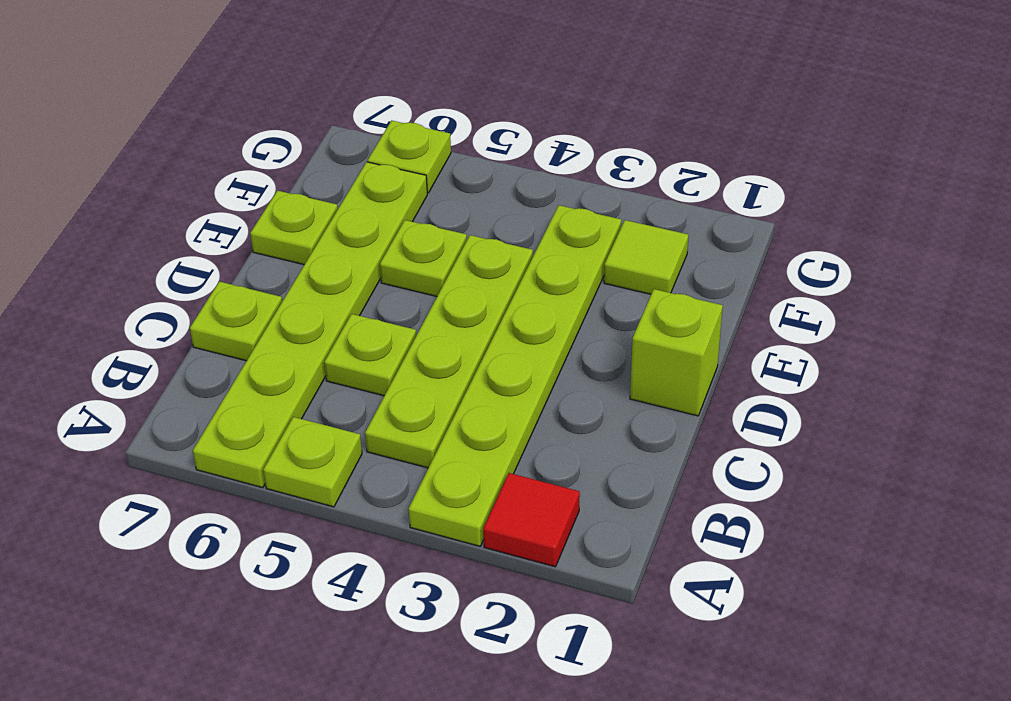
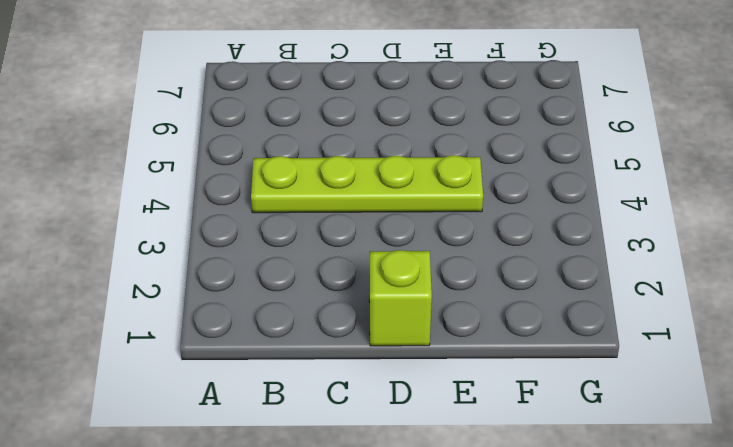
none -> red 1x1 tile [483,473,580,567]
none -> lime 1x6 plate [409,205,621,546]
none -> lime 1x1 plate [263,417,362,507]

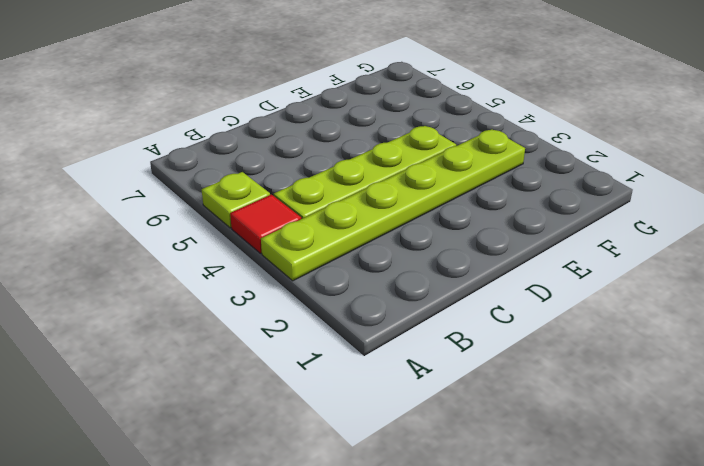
red 1x1 tile [230,195,301,254] -> red 1x1 tile moved to [483,473,580,567]
none -> lime 1x6 plate [193,162,427,488]
none -> lime 1x1 plate [324,314,416,396]
none -> lime 1x1 plate [190,282,282,361]

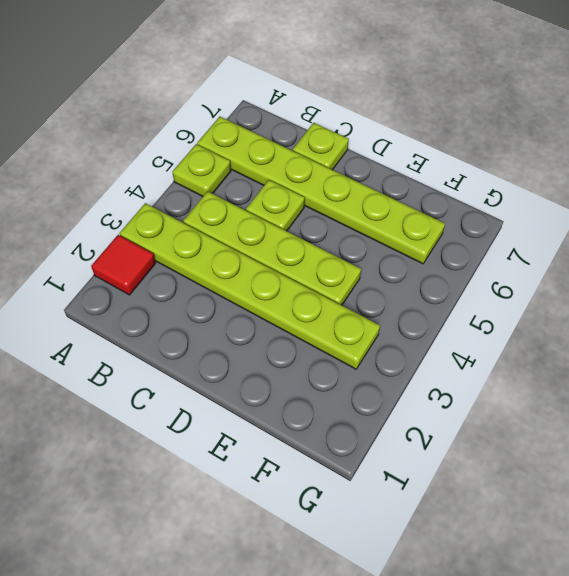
none -> lime 1x1 brick [630,289,723,416]
none -> lime 1x1 plate [380,220,467,296]
none -> lime 1x1 plate [250,191,338,265]

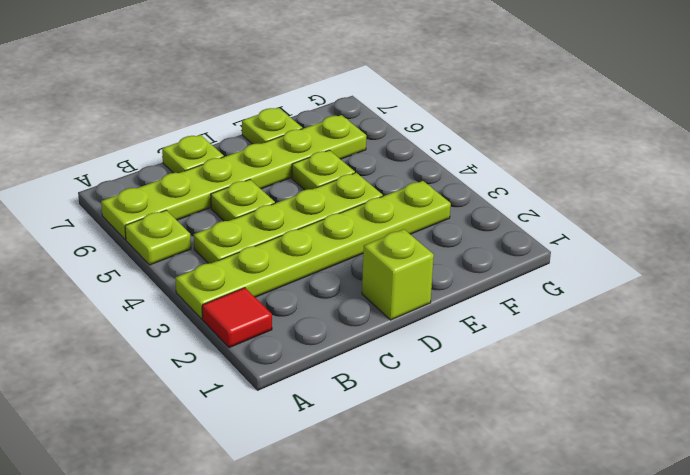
none -> lime 1x1 tile [604,220,688,294]
none -> lime 1x1 plate [368,121,451,193]

